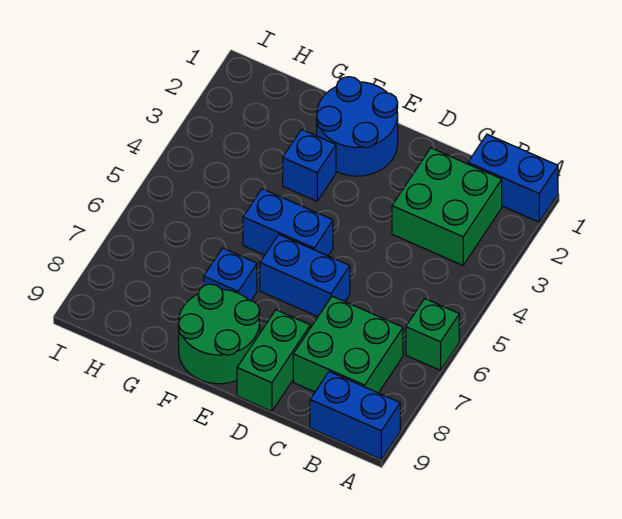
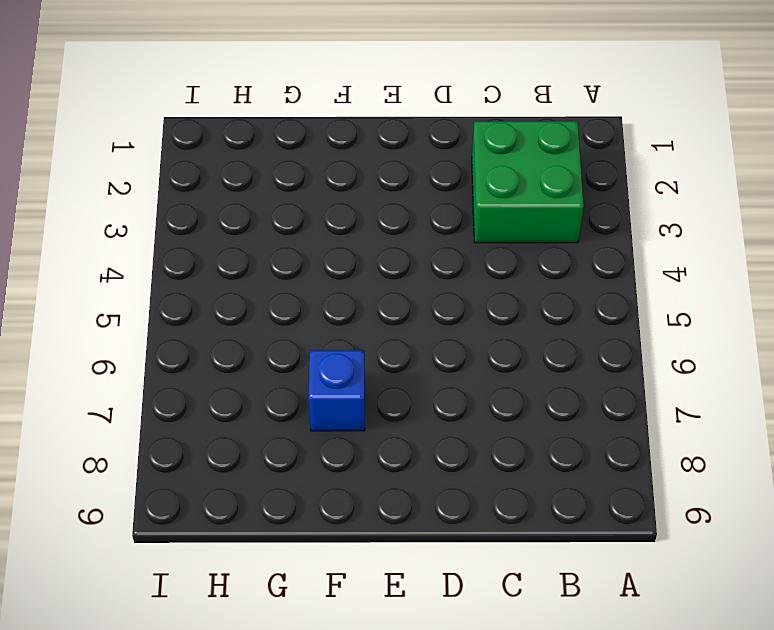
none -> blue 1x2 brick [468,134,558,222]
none -> green 1x1 brick [406,299,459,370]
none -> blue 1x2 brick [310,372,400,459]

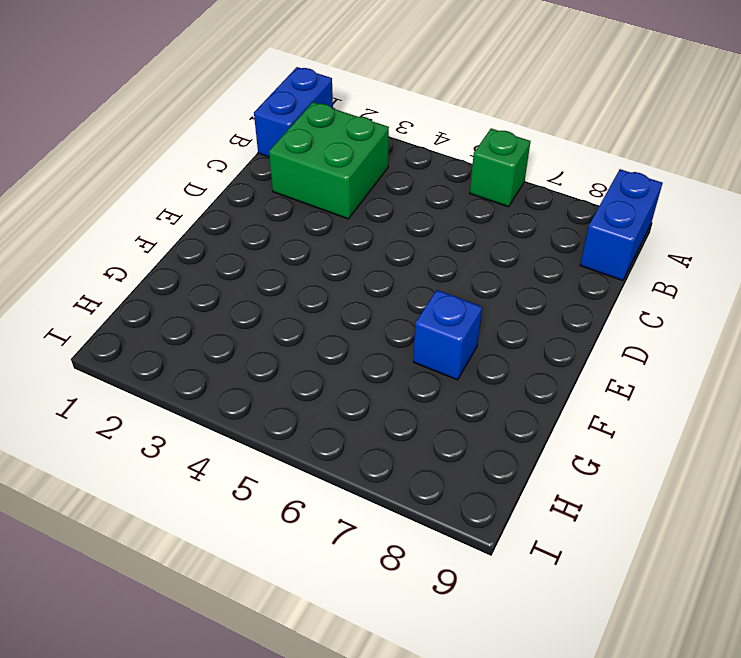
none -> green 2x2 brick [293,296,403,393]
none -> blue 1x2 brick [260,235,350,317]
none -> green 1x2 brick [237,310,310,411]

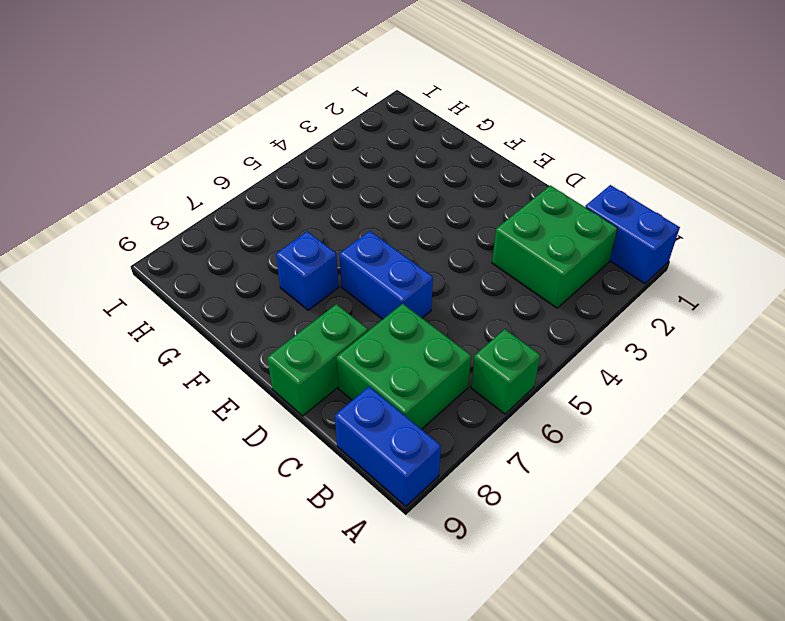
none -> blue 2x2 round brick [317,77,398,176]
none -> blue 1x2 brick [243,189,333,256]
none -> green 2x2 round brick [178,284,260,384]

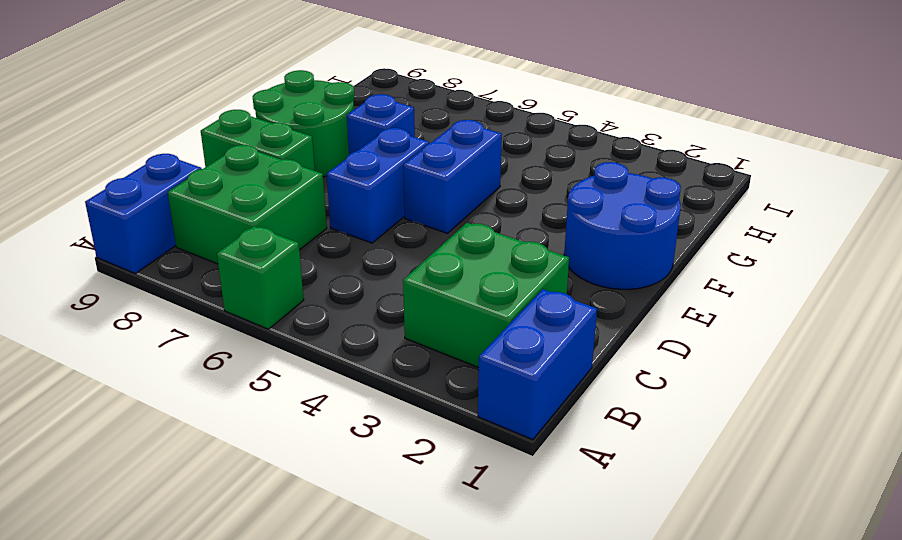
none -> blue 1x1 brick [283,130,336,201]

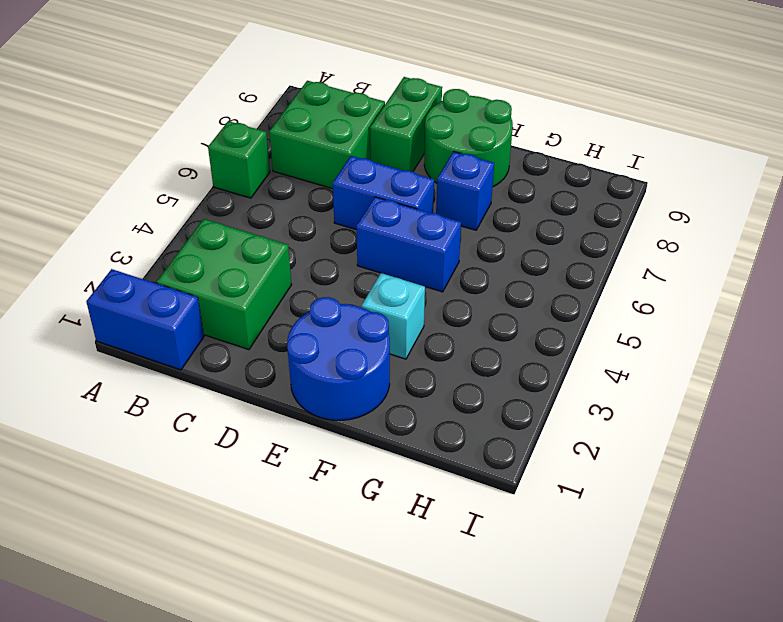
cyan 1x1 brick [361,273,425,359] -> blue 1x1 brick [283,130,336,201]
none -> blue 1x2 brick [310,372,400,459]

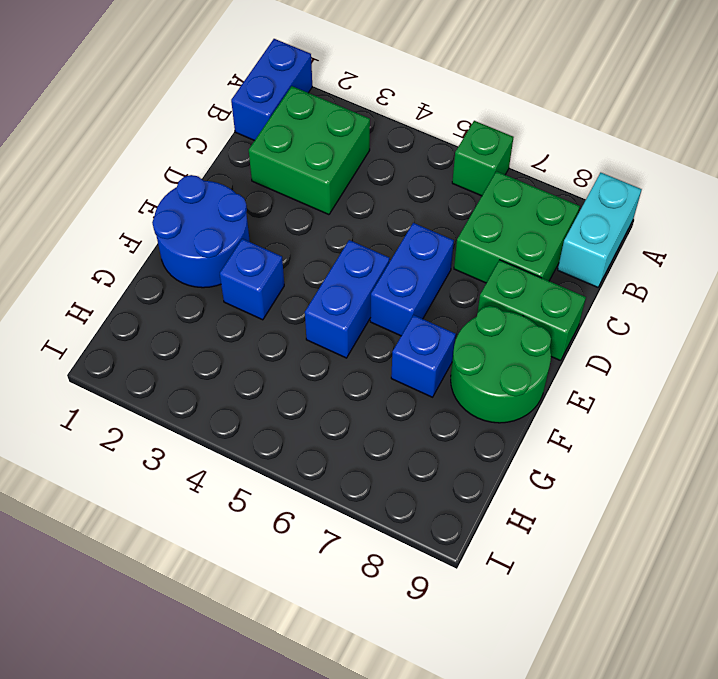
cyan 1x2 brick [558,173,642,287] -> blue 1x2 brick [310,372,400,459]

